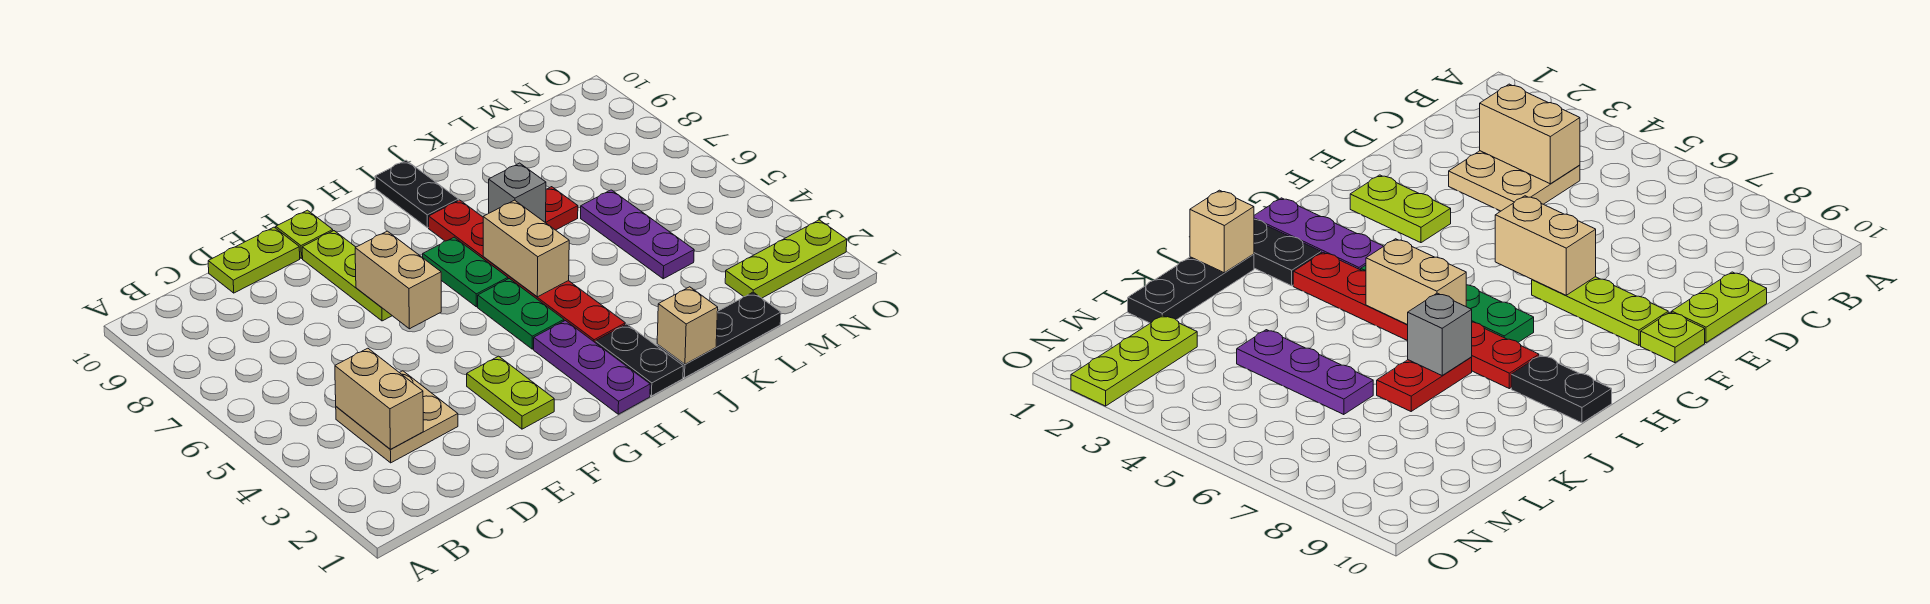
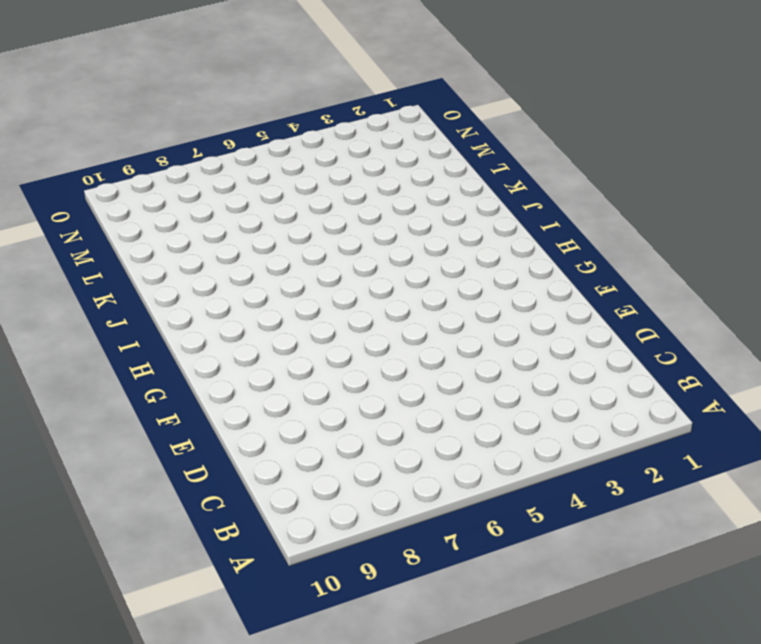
none -> tan 2x2 plate [336,371,458,463]
none -> lime 1x2 plate [208,227,300,293]
none -> lime 1x2 plate [467,356,554,429]

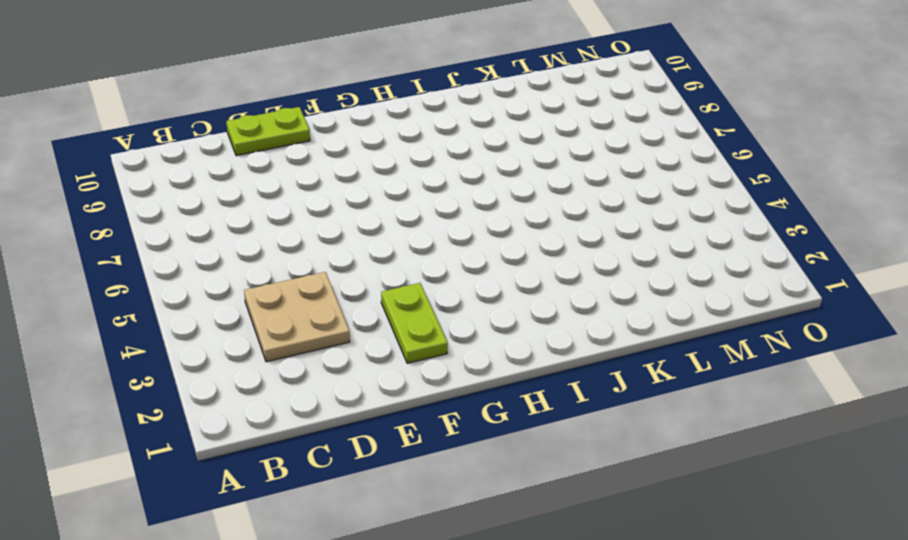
none -> lime 1x3 plate [302,231,392,321]
none -> lime 1x1 plate [276,210,333,258]
none -> purple 1x3 plate [534,321,650,414]

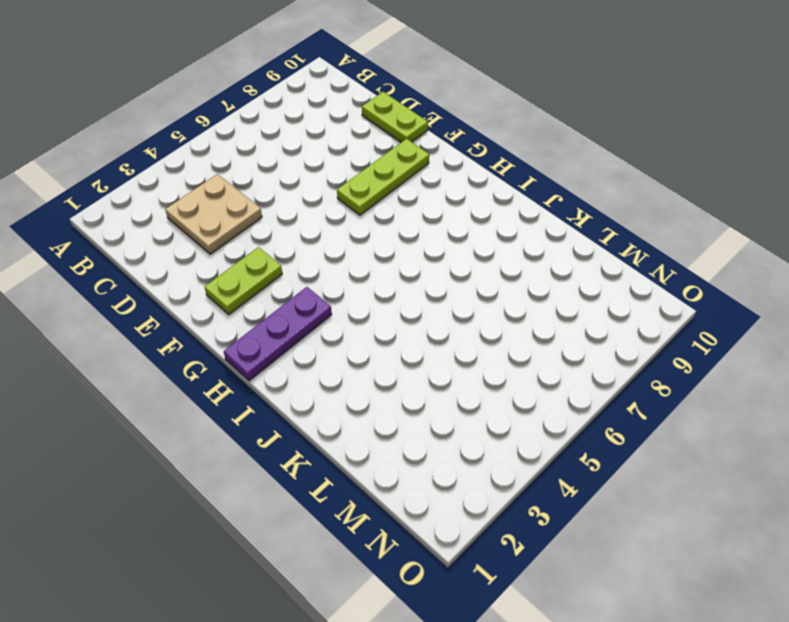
none -> lime 1x1 plate [276,210,333,258]
none -> green 1x2 plate [478,279,564,349]
none -> green 1x2 plate [423,237,508,307]

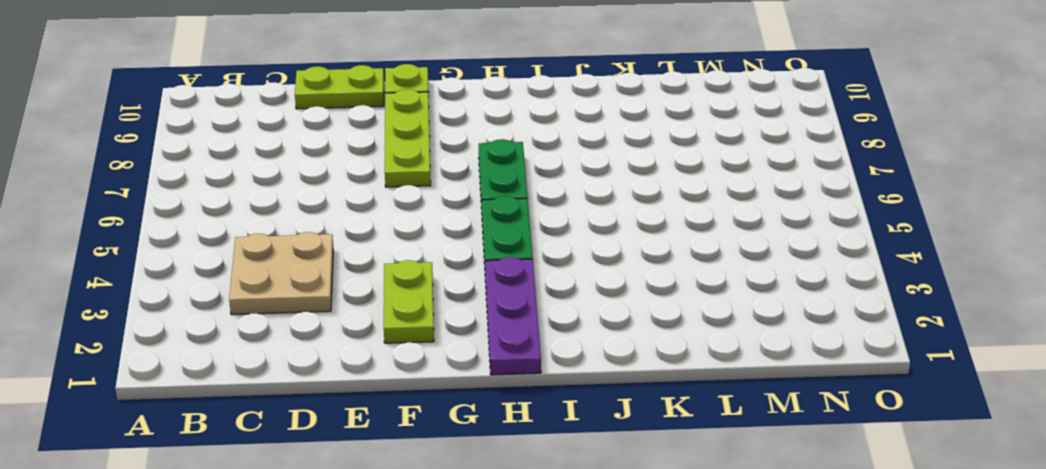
none -> black 1x2 plate [595,324,683,396]
none -> red 1x6 plate [429,200,625,342]
none -> black 1x2 plate [375,160,458,228]

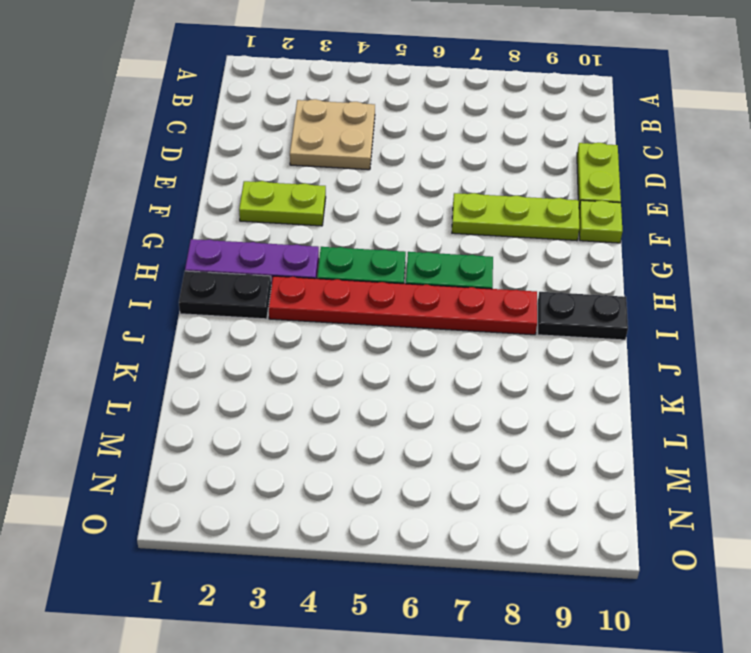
none -> black 1x3 plate [657,292,781,378]
none -> red 1x2 plate [545,187,578,230]
none -> purple 1x3 plate [581,190,694,279]

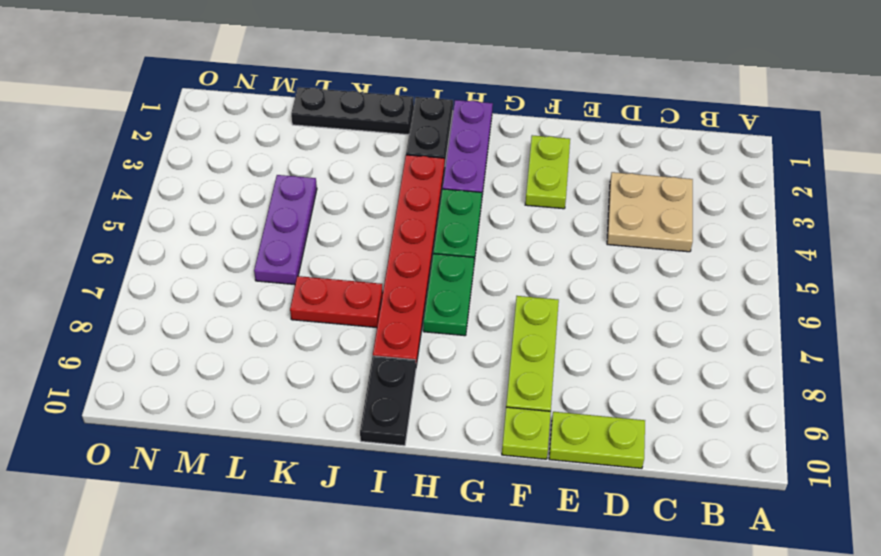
none -> lime 1x3 plate [725,220,847,298]
none -> tan 1x2 brick [335,348,423,450]
none -> tan 1x2 brick [355,231,441,329]

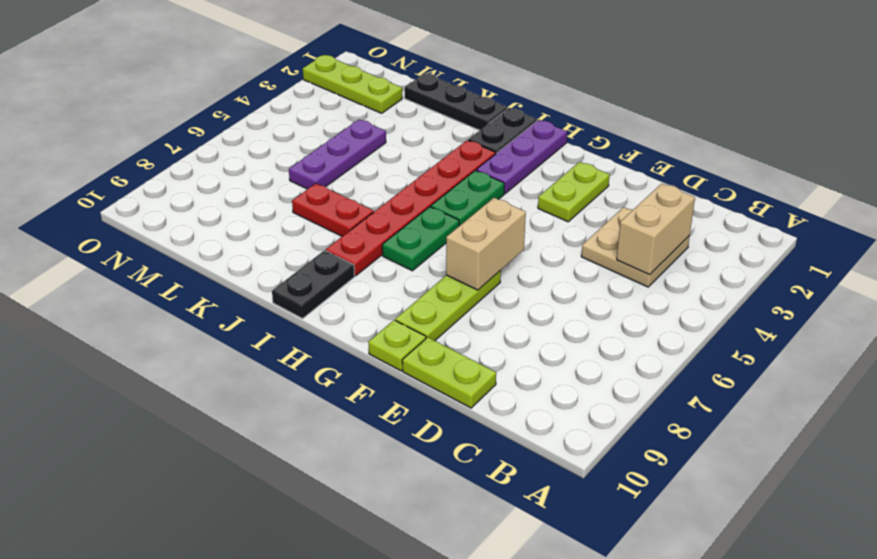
none -> tan 1x2 brick [483,200,569,297]
none -> tan 1x1 brick [657,287,718,364]
none -> grey 1x1 brick [489,163,546,222]

